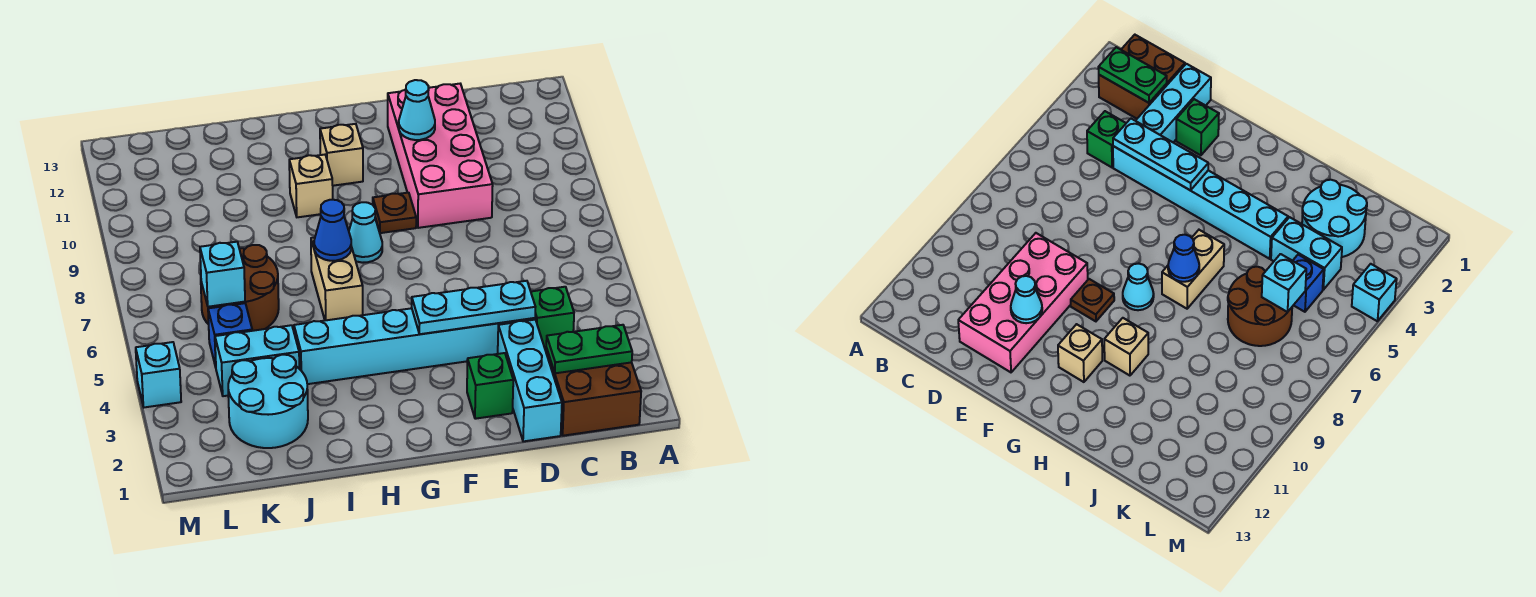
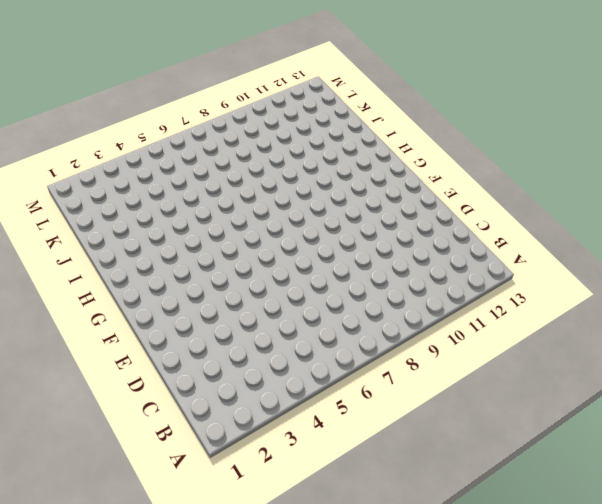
none -> brown 2x2 brick [546,348,641,436]
none -> green 1x1 brick [531,287,574,350]
none -> cyan 1x3 brick [498,320,562,441]

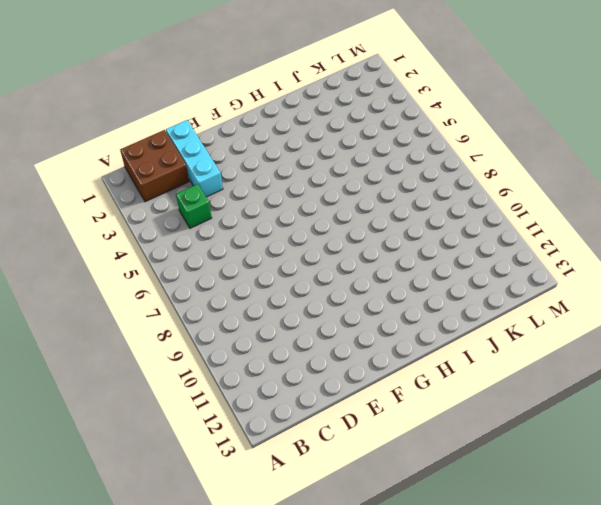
none -> cyan 1x6 brick [294,308,535,384]
none -> pink 2x4 brick [388,84,493,228]
none -> green 1x1 brick [467,353,513,419]

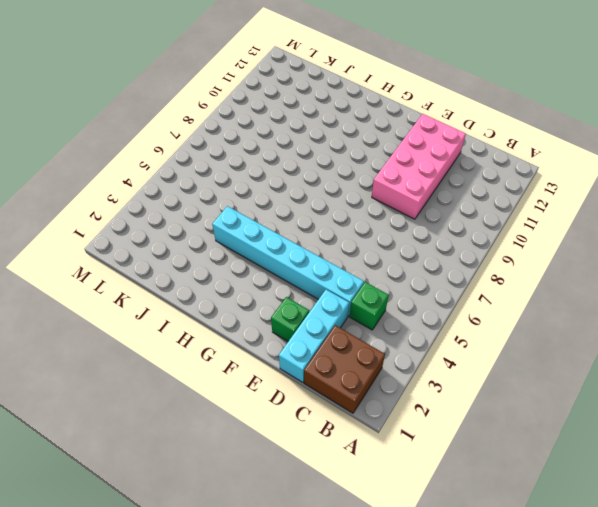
none -> brown 1x1 plate [373,193,416,233]
none -> cyan 1x1 cone [349,202,382,263]
none -> tan 1x1 brick [320,124,363,186]

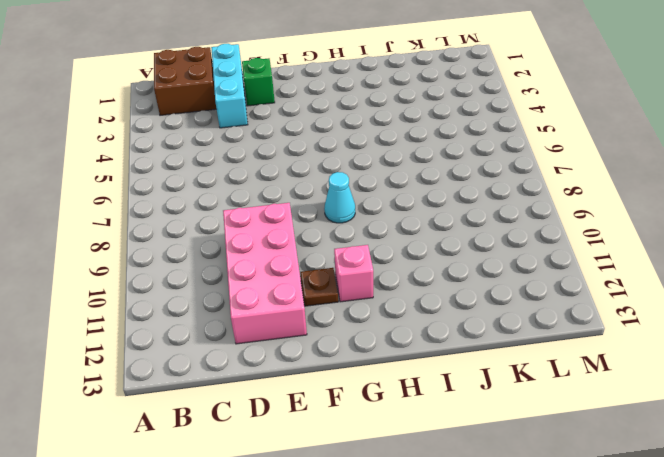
brown 1x1 plate [300,268,338,306] -> brown 1x1 plate moved to [373,193,416,233]
pink 1x1 brick [334,245,373,302] -> tan 1x1 brick [320,124,363,186]
none -> green 1x1 brick [531,287,574,350]
none -> cyan 1x6 brick [294,308,535,384]
none -> tan 1x2 brick [311,238,363,320]

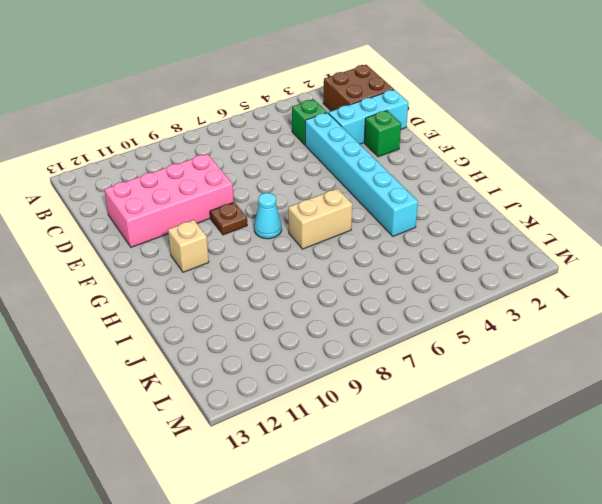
none -> tan 1x1 brick [289,155,333,217]
none -> cyan 2x2 round brick [228,355,308,448]
none -> cyan 1x2 brick [215,325,299,396]

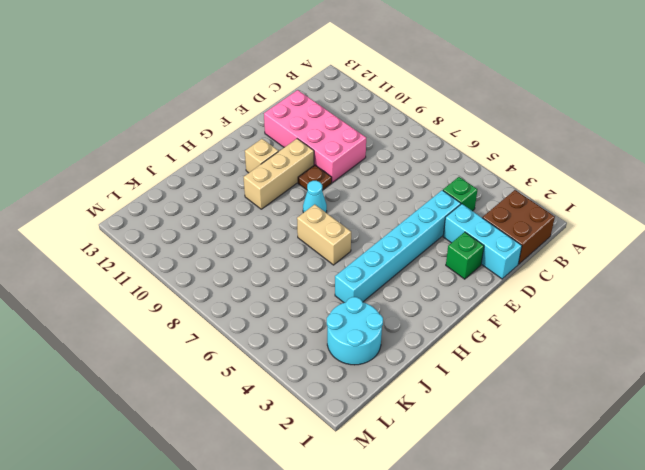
tan 1x3 brick [244,139,314,209] -> tan 1x1 brick [289,155,333,217]
none -> cyan 1x2 brick [215,325,299,396]
none -> brown 2x2 round brick [201,245,279,331]
none -> blue 1x1 brick [208,303,252,367]

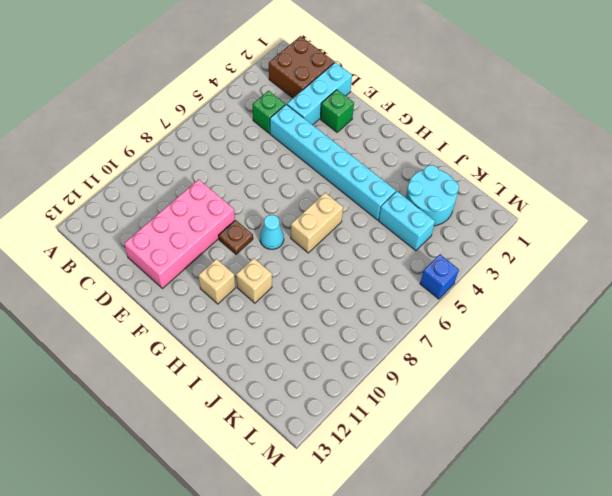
blue 1x1 brick [420,254,459,299] -> blue 1x1 brick moved to [208,303,252,367]
none -> brown 2x2 round brick [201,245,279,331]
none -> cyan 1x1 brick [136,342,181,407]
none -> green 1x2 plate [546,325,632,373]

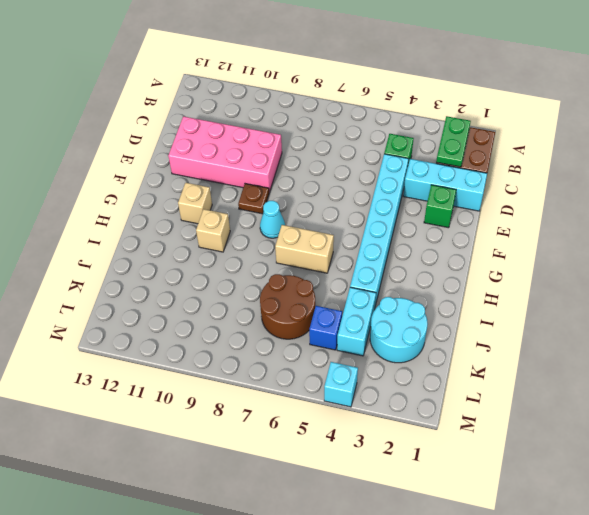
none -> cyan 1x3 plate [412,281,535,334]
none -> cyan 1x1 cone [399,80,435,140]
none -> blue 1x1 cone [314,200,351,261]

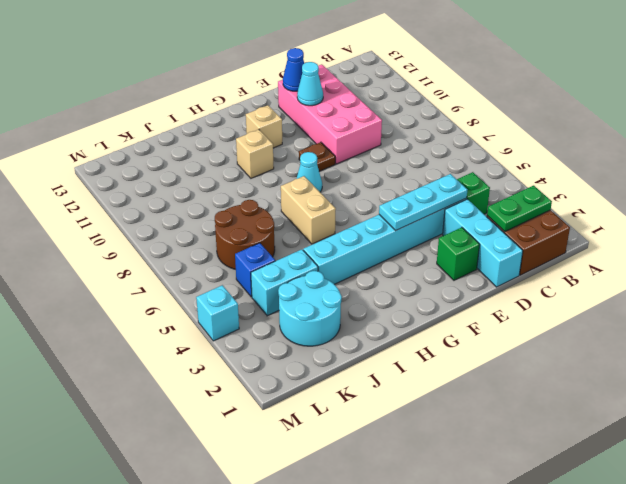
blue 1x1 cone [283,48,304,91] -> blue 1x1 cone moved to [314,200,351,261]
none -> cyan 1x1 brick [200,242,245,307]

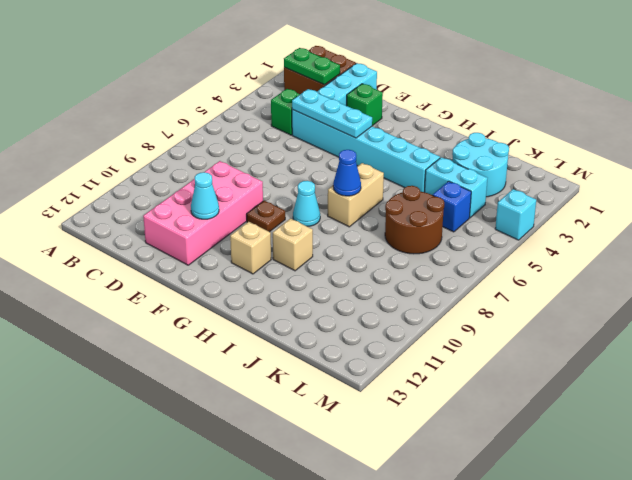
none -> cyan 1x1 brick [200,242,245,307]

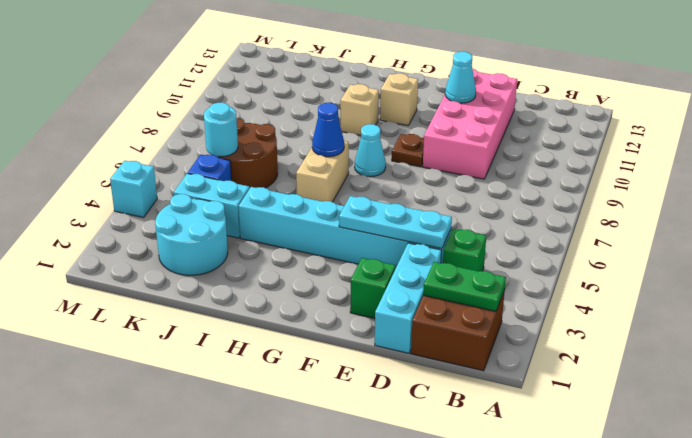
cyan 1x1 round brick [204,103,238,157] -> cyan 1x1 brick [200,242,245,307]

